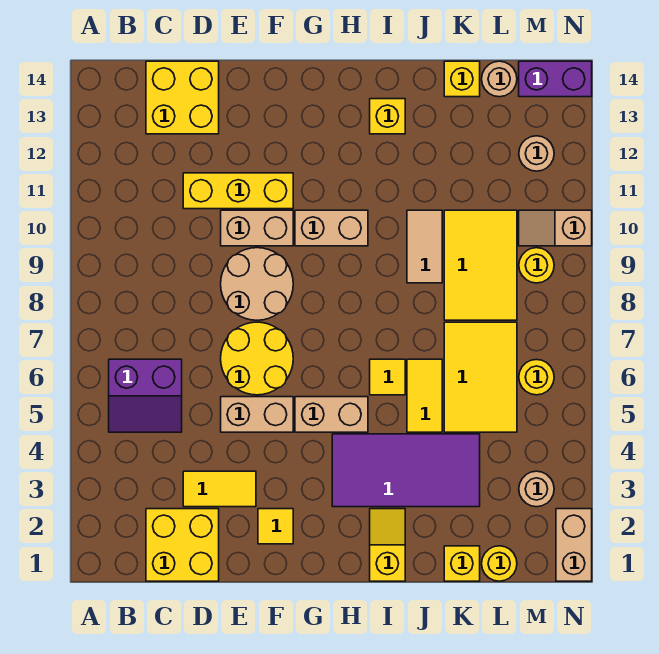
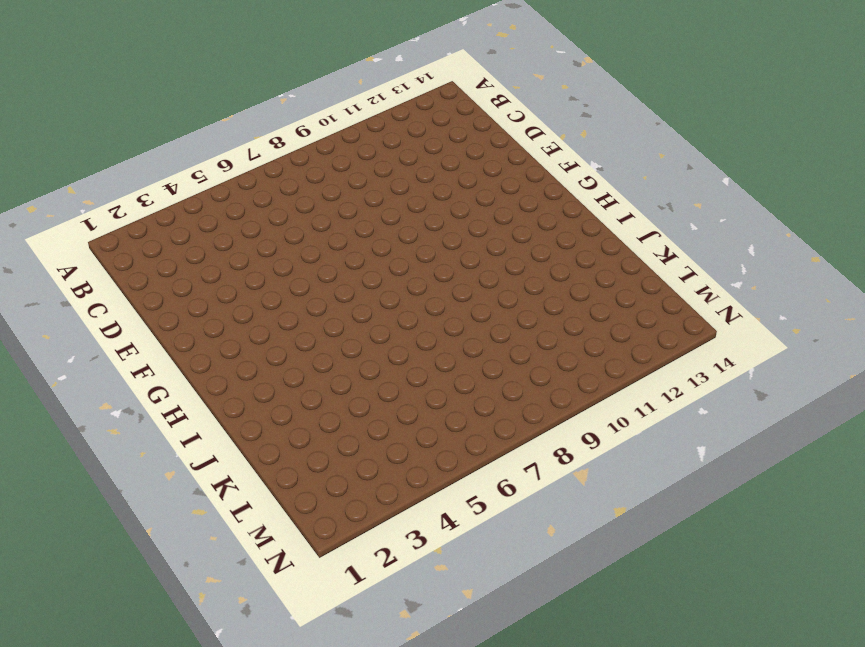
none -> purple 2x2 slope [109,359,182,432]
none -> yellow 2x2 brick [146,509,219,581]
none -> yellow 2x2 brick [146,61,219,134]
none -> yellow 1x2 tile [183,471,256,507]

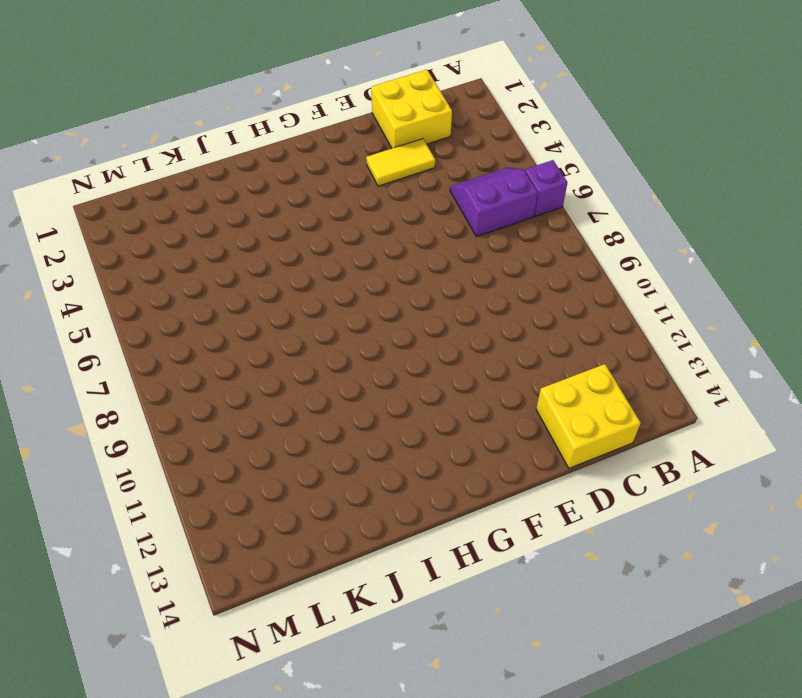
purple 1x1 brick [525,160,567,216] -> none
none -> yellow 1x3 brick [183,173,293,209]
none -> tan 1x2 brick [221,397,293,432]
none -> yellow 2x2 round brick [221,322,293,395]
none -> tan 2x2 round brick [221,248,293,320]

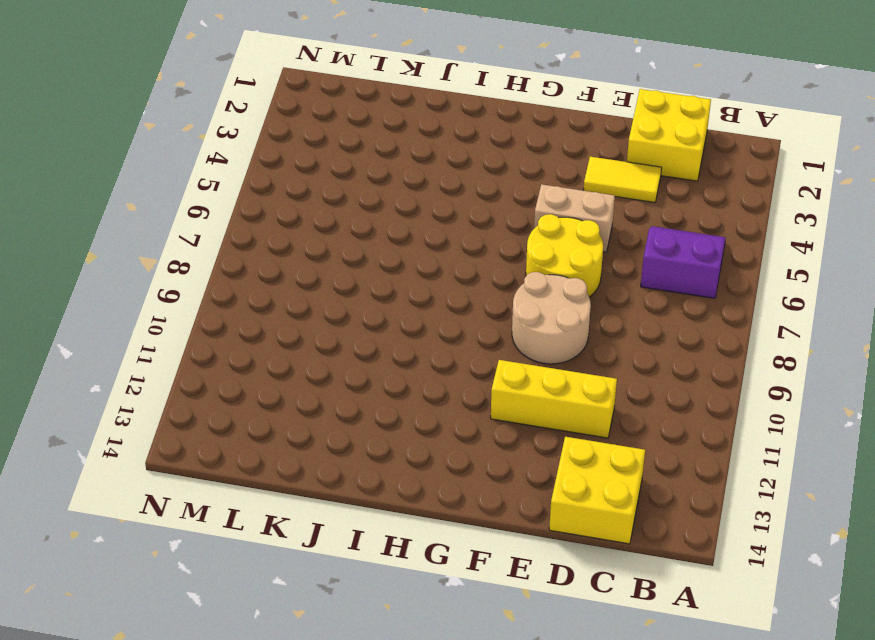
none -> tan 1x2 brick [221,210,293,246]
none -> yellow 1x1 tile [258,509,293,544]
none -> tan 1x2 brick [295,397,368,432]
none -> tan 1x2 brick [295,210,368,246]

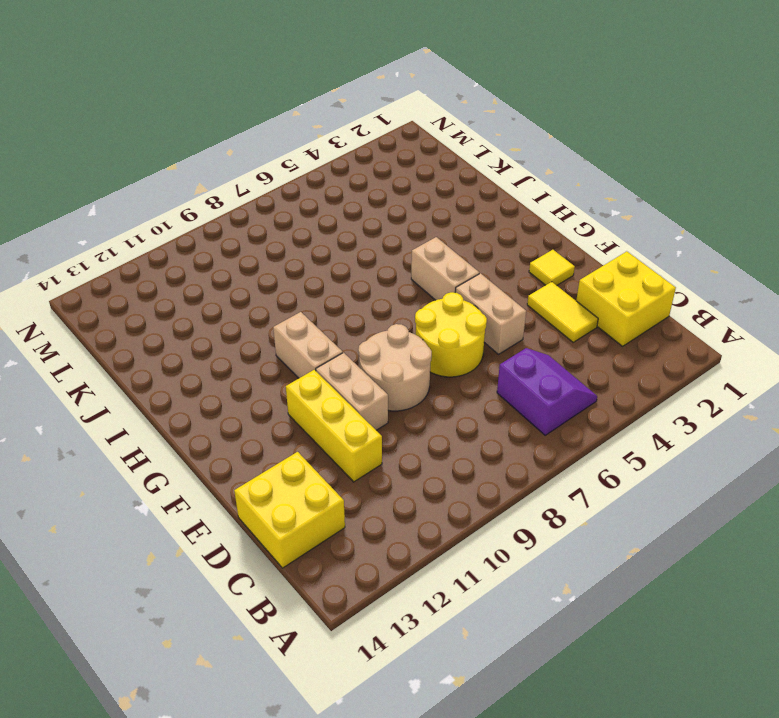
none -> purple 2x4 tile [332,434,480,507]
none -> yellow 1x2 slope [370,509,405,581]
none -> yellow 1x1 tile [370,359,405,395]
none -> yellow 1x1 brick [370,99,405,134]

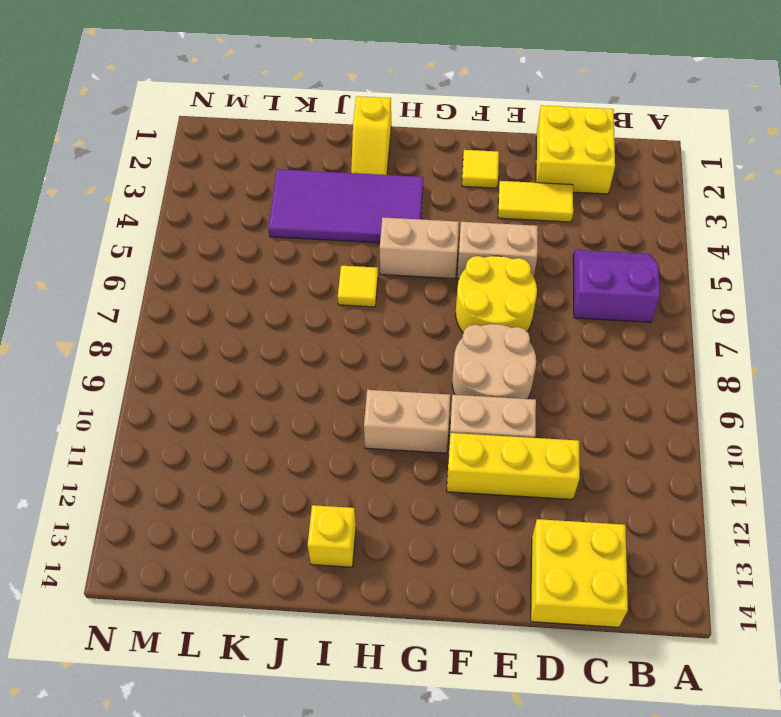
none -> yellow 1x2 tile [407,359,442,432]
none -> tan 1x2 tile [407,210,442,283]
none -> yellow 1x1 brick [444,546,480,581]
none -> yellow 2x3 tile [444,322,517,432]

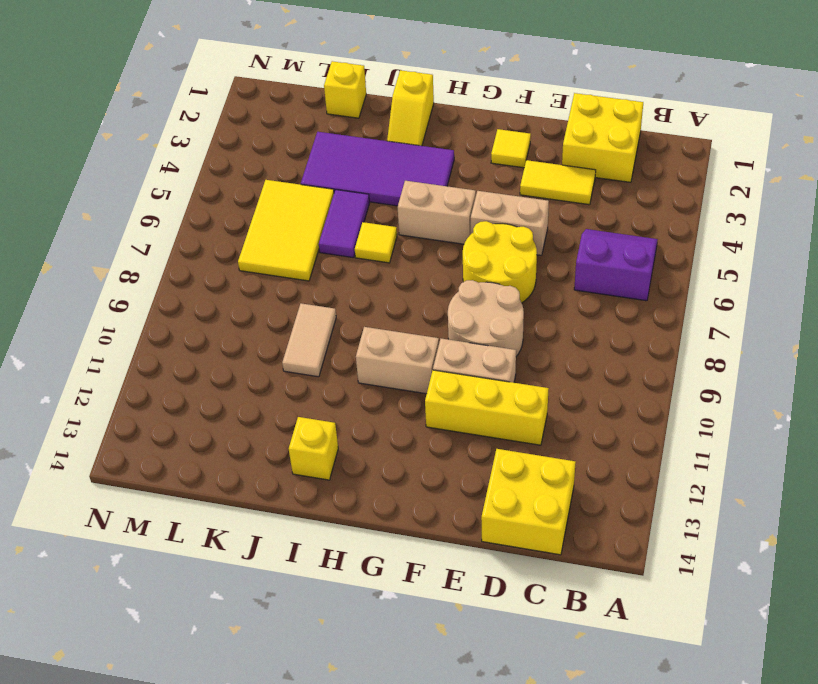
purple 1x2 tile [319,190,369,258] -> yellow 1x2 tile [407,359,442,432]
none -> yellow 2x3 tile [444,210,517,320]
none -> yellow 1x1 brick [444,61,480,97]
none -> yellow 1x1 round brick [482,546,517,581]
none -> tan 1x1 round brick [482,61,517,97]

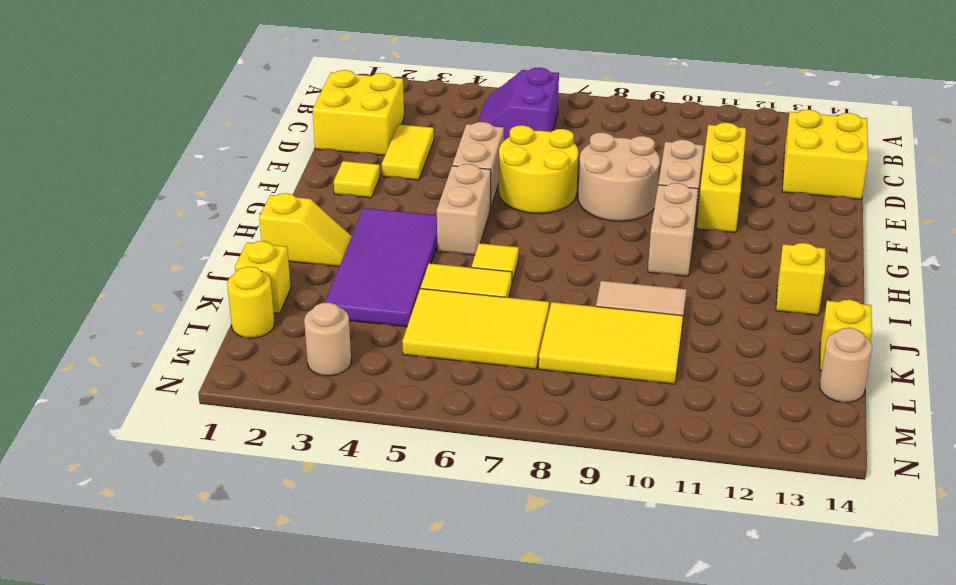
none -> yellow 1x1 round brick [519,360,554,395]
none -> yellow 1x1 round brick [519,248,554,283]
none -> tan 1x2 slope [519,210,592,246]
none -> tan 1x1 round brick [519,136,554,171]

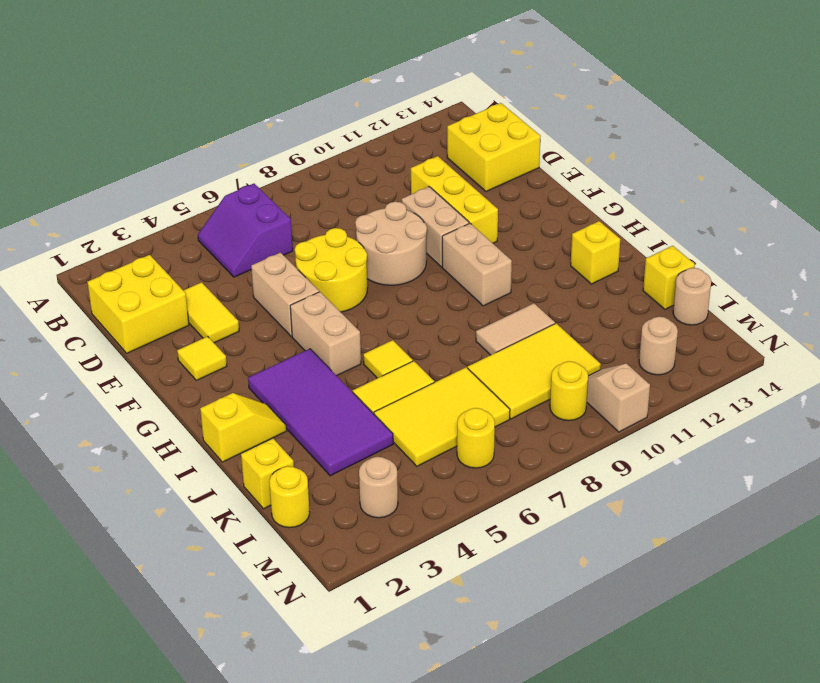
none -> purple 1x2 brick [519,61,592,97]
none -> tan 1x2 brick [556,509,592,581]

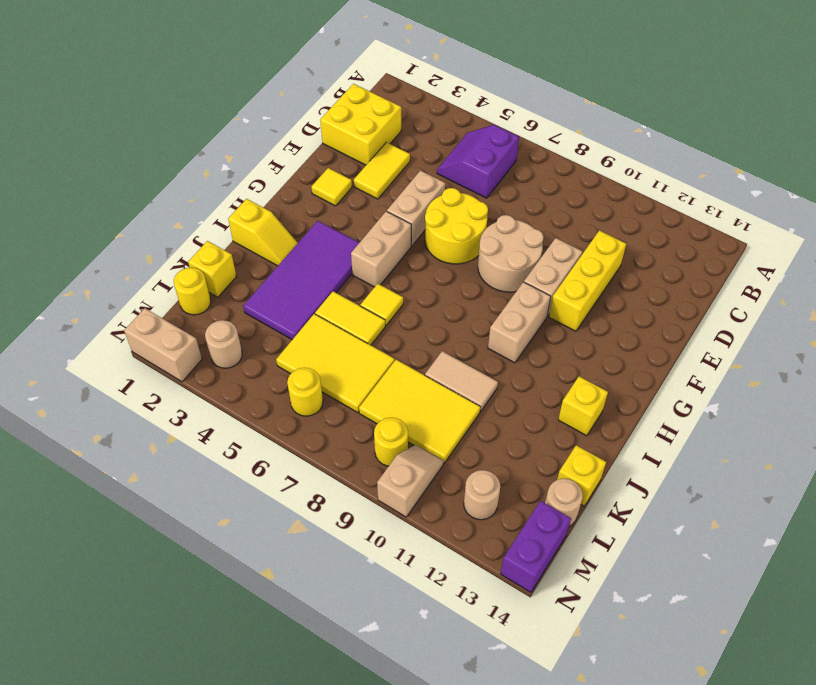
none -> yellow 2x2 brick [146,61,219,134]

